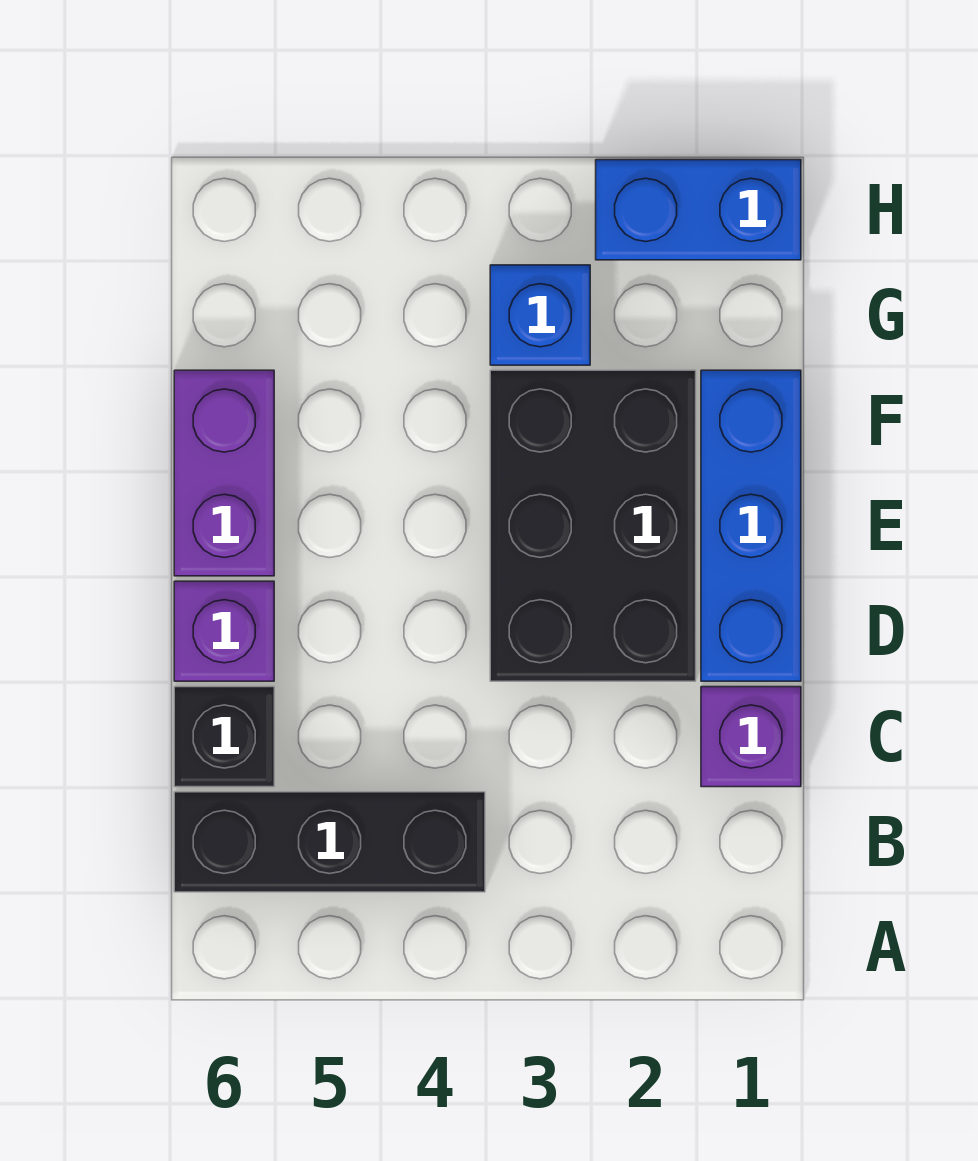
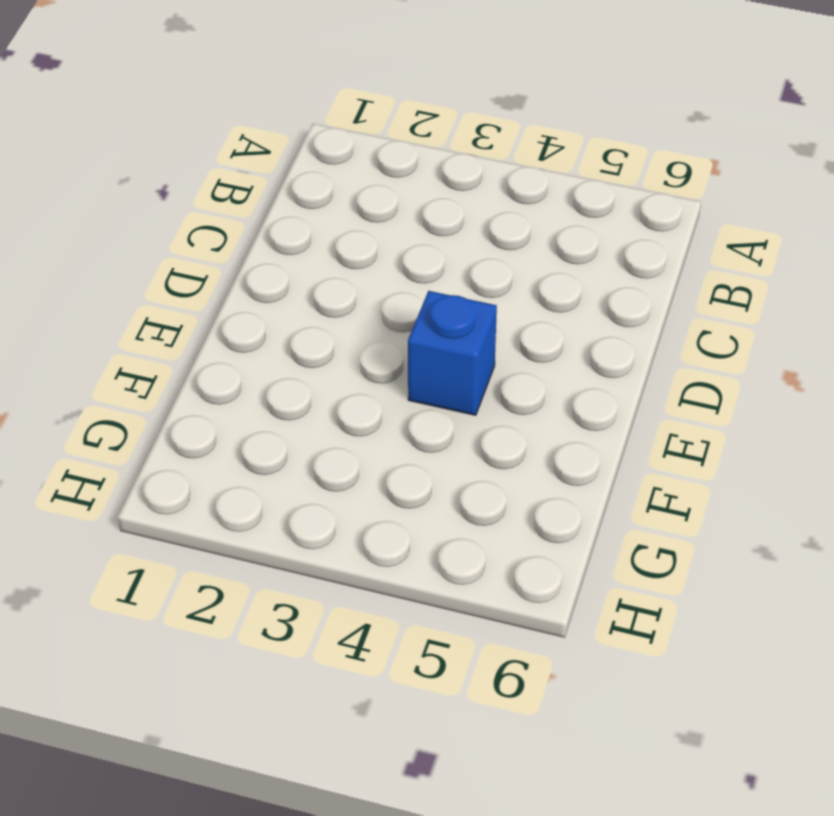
blue 1x1 brick [408,291,497,415] -> blue 1x1 brick moved to [490,265,590,365]
none -> black 1x3 brick [174,792,485,892]
none -> purple 1x1 brick [701,687,801,787]

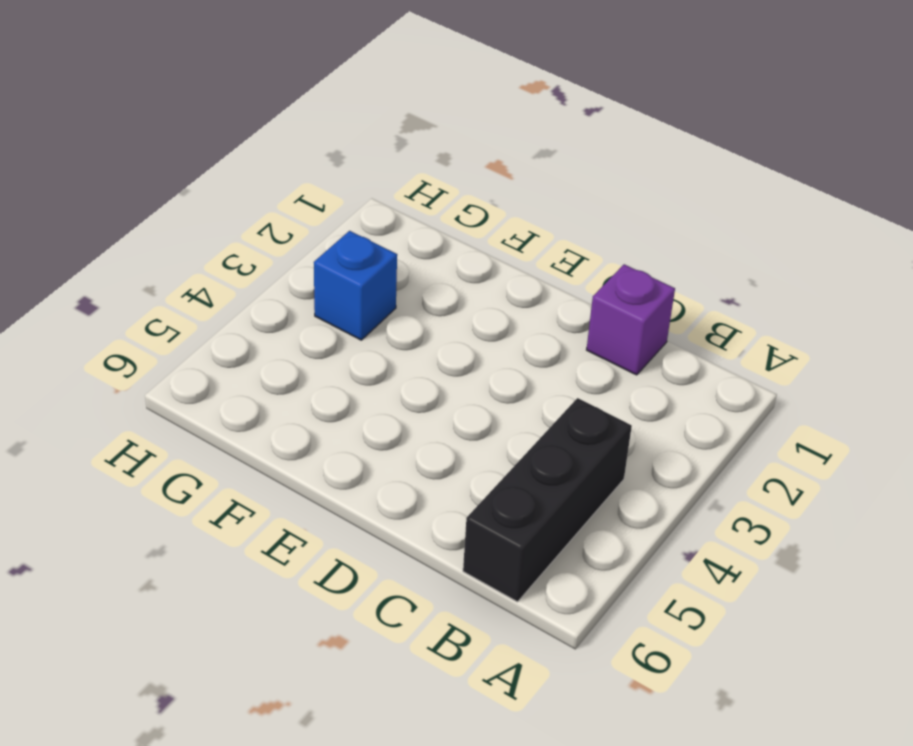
none -> black 1x1 brick [174,687,274,787]
none -> blue 1x3 brick [701,370,801,681]

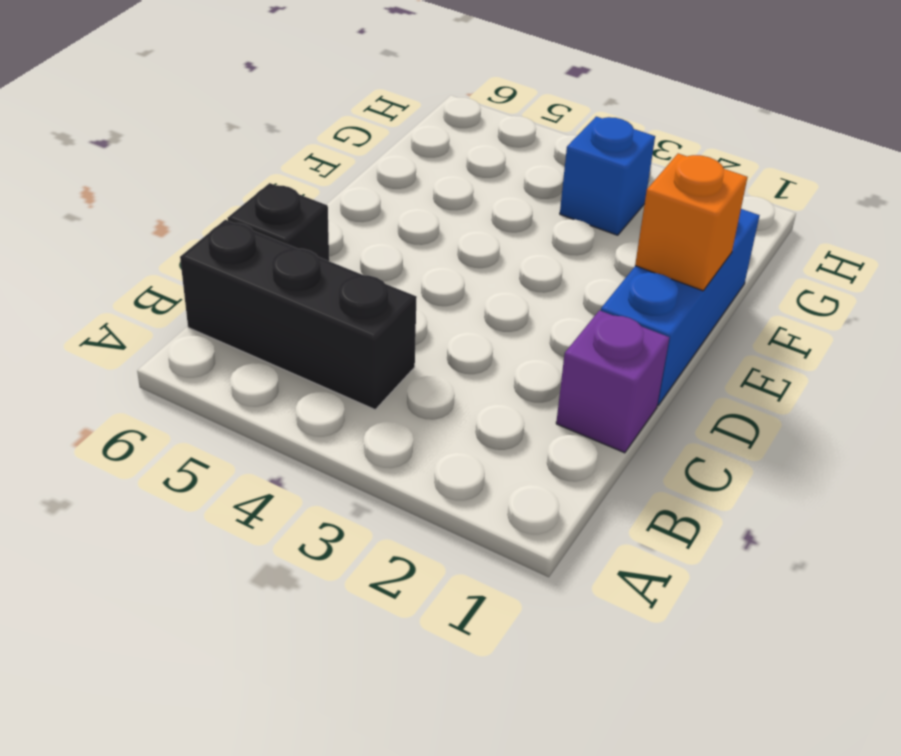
orange 1x1 brick [635,154,748,291] -> none
none -> black 2x3 brick [490,370,696,681]
none -> purple 1x1 brick [174,581,274,681]

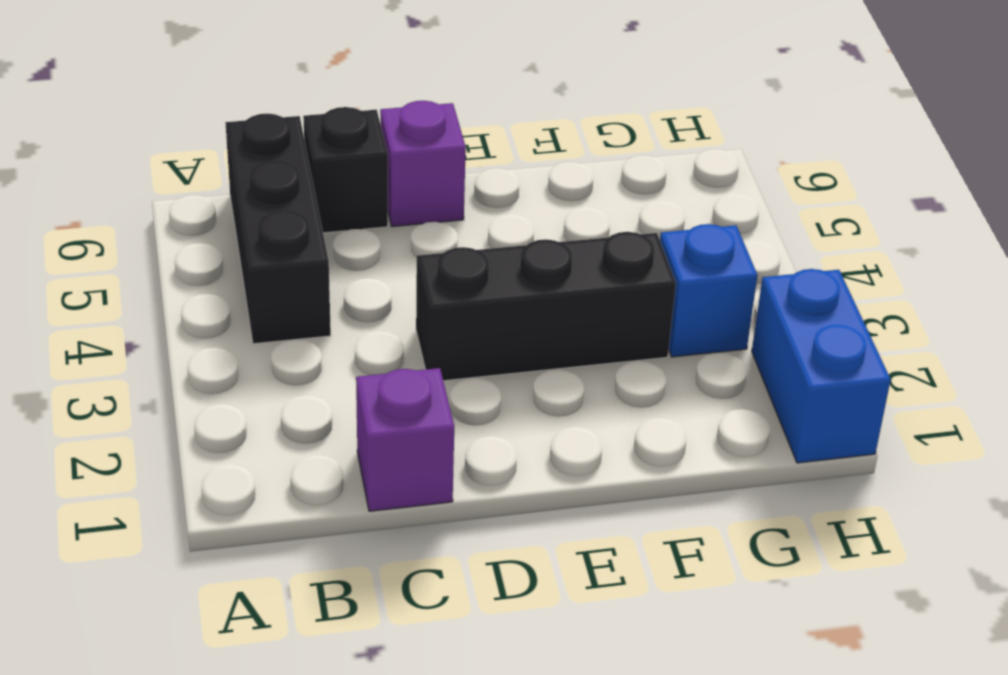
black 1x3 brick [416,232,676,381] -> black 2x3 brick [490,370,696,681]
none -> blue 1x3 brick [701,370,801,681]
none -> purple 1x2 brick [174,370,274,576]

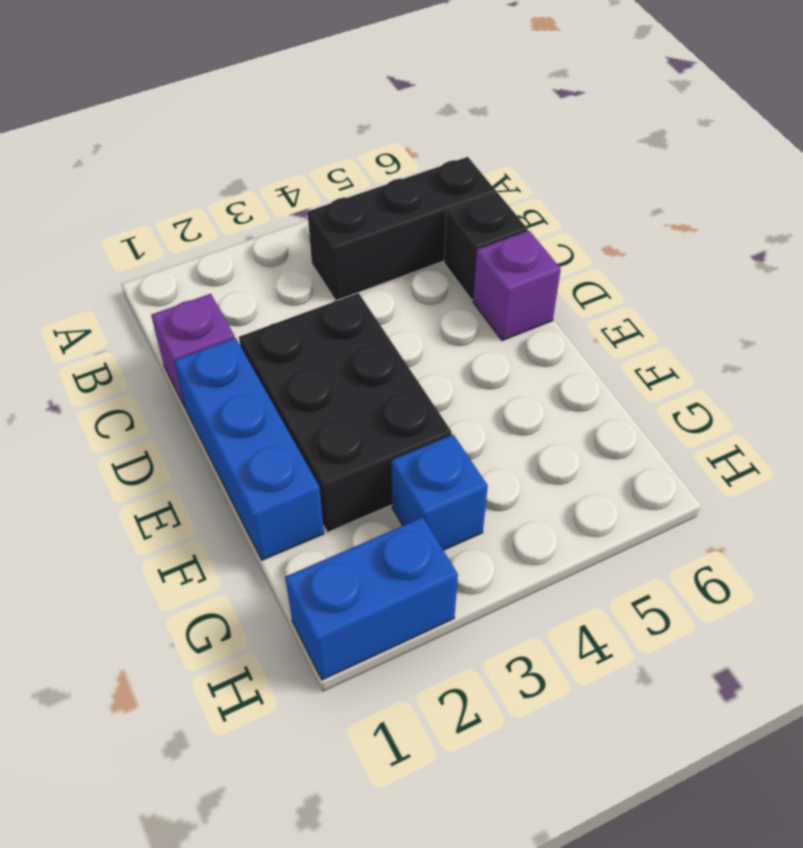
none -> purple 1x2 brick [174,370,274,576]

